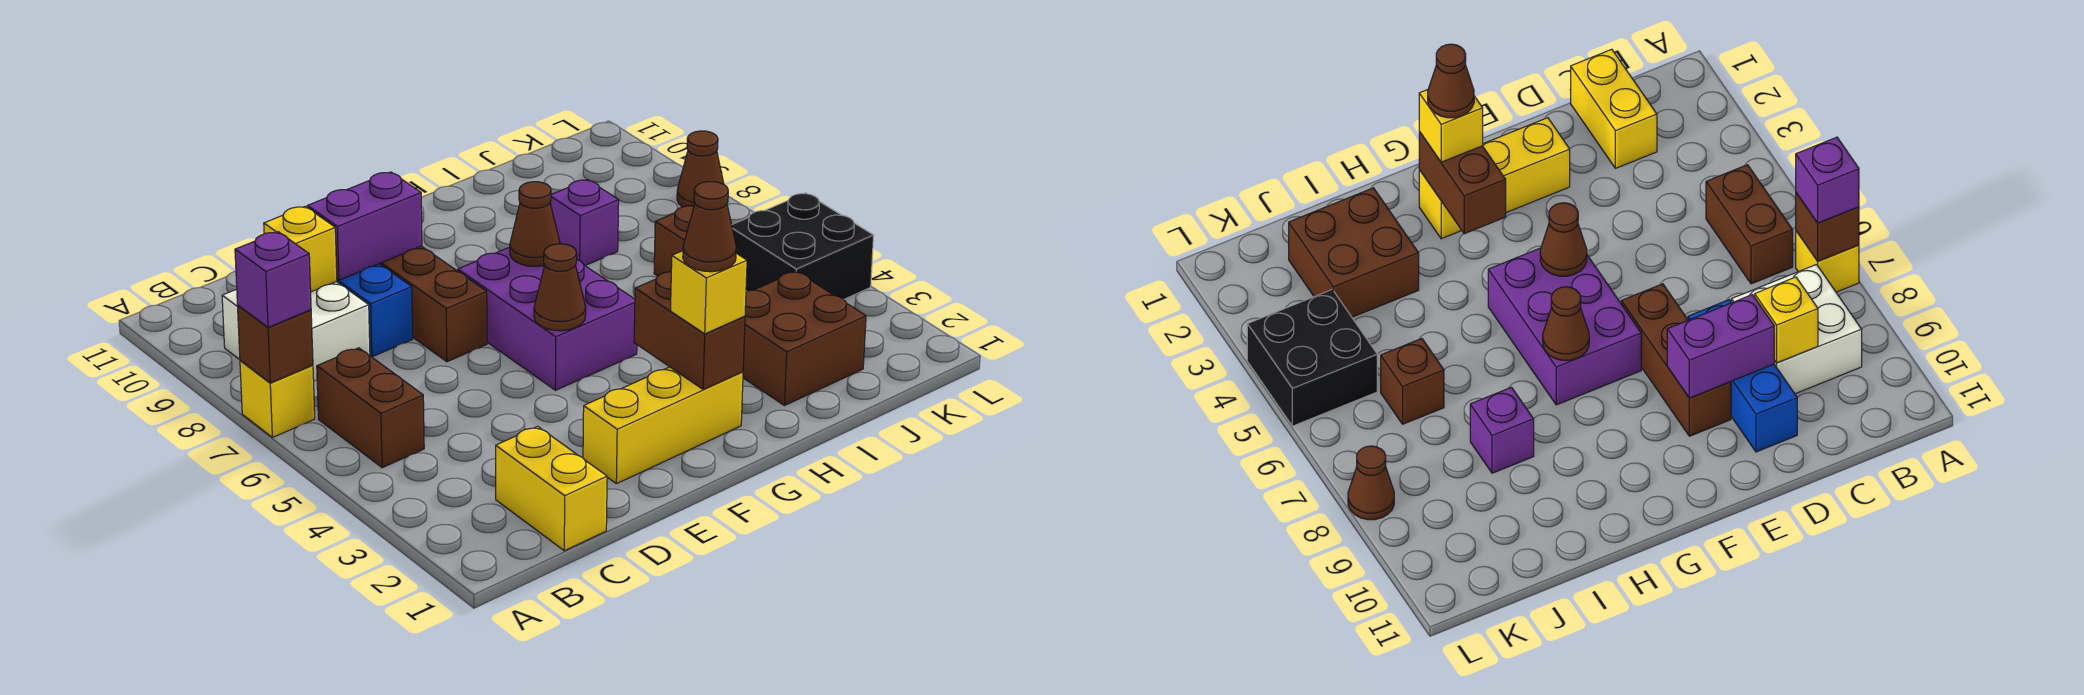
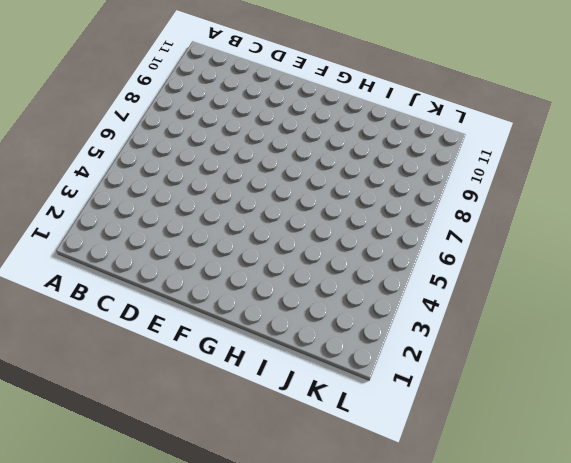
none -> yellow 1x1 brick [240,361,315,437]
none -> brown 1x2 brick [317,348,424,468]
none -> white 2x2 brick [222,282,370,381]

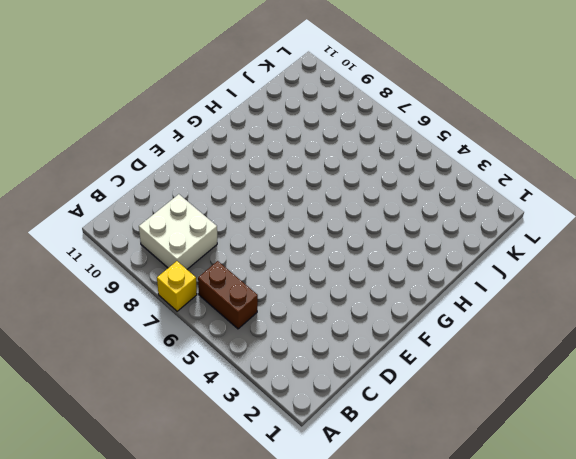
none -> yellow 1x2 brick [496,426,607,551]
none -> blue 1x3 brick [337,264,413,357]
none -> yellow 1x3 brick [583,367,743,484]

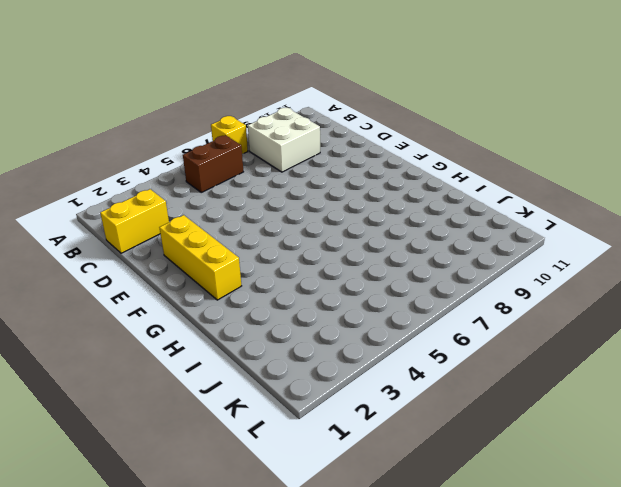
none -> blue 1x3 brick [337,264,413,357]
none -> brown 1x3 brick [380,246,487,362]
none -> purple 2x3 brick [458,247,637,390]

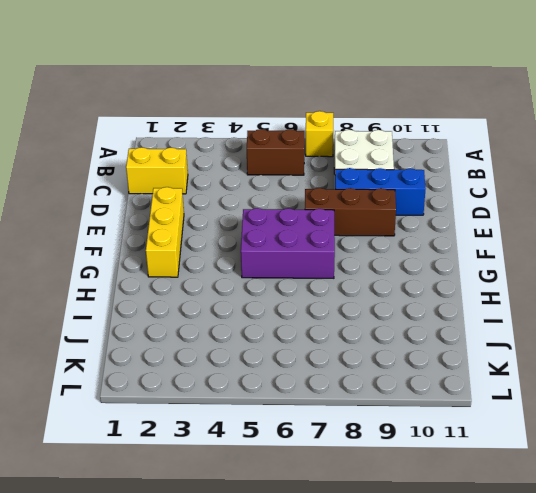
none -> brown 2x2 brick [743,271,866,406]
none -> purple 1x1 brick [550,180,619,265]
none -> brown 1x1 brick [654,205,694,276]

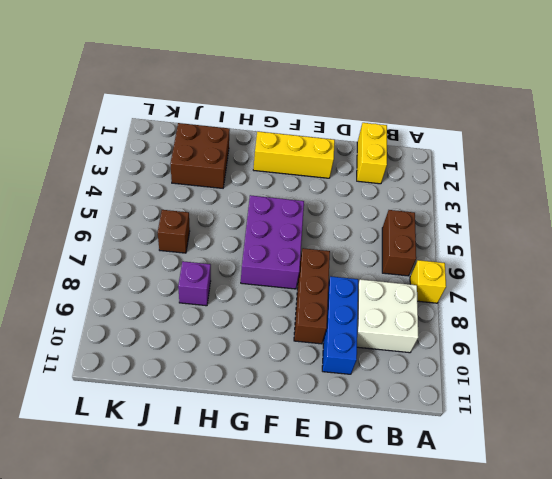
none -> black 2x2 brick [732,193,874,299]
none -> brown 1x1 cone [677,131,724,207]
none -> brown 1x1 brick [238,306,313,383]

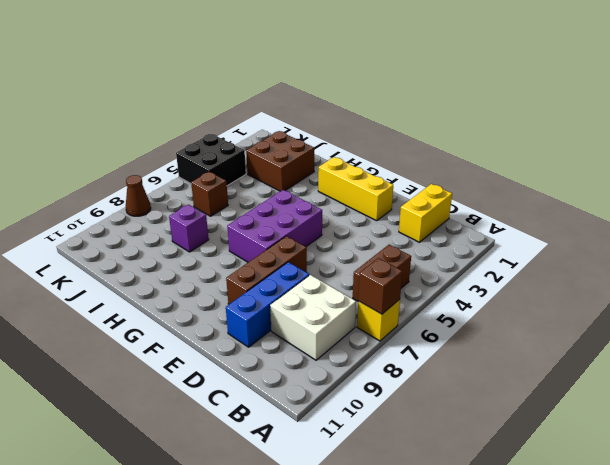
none -> yellow 1x1 brick [264,206,337,292]
none -> purple 1x2 brick [307,172,422,280]
none -> brown 1x1 cone [534,244,586,331]

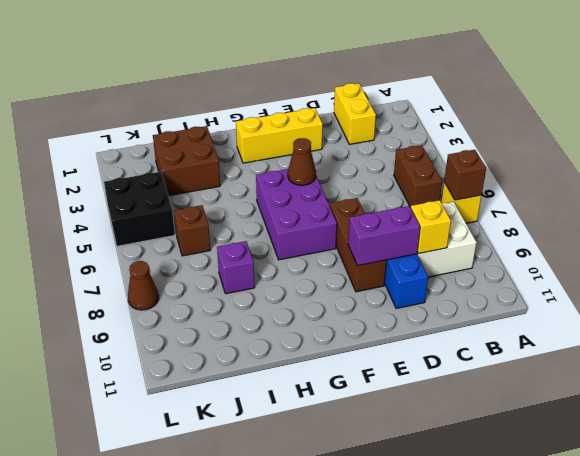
none -> brown 1x2 brick [634,272,745,389]
none -> brown 1x1 cone [510,182,560,267]
none -> purple 1x1 brick [235,232,311,327]

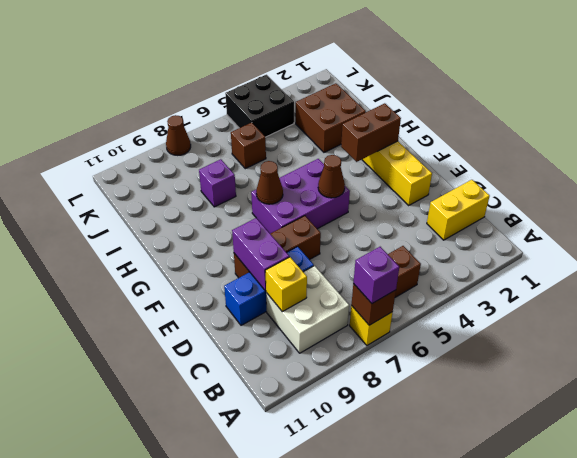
none -> yellow 1x1 brick [671,251,747,334]
none -> brown 1x1 cone [683,182,736,272]

